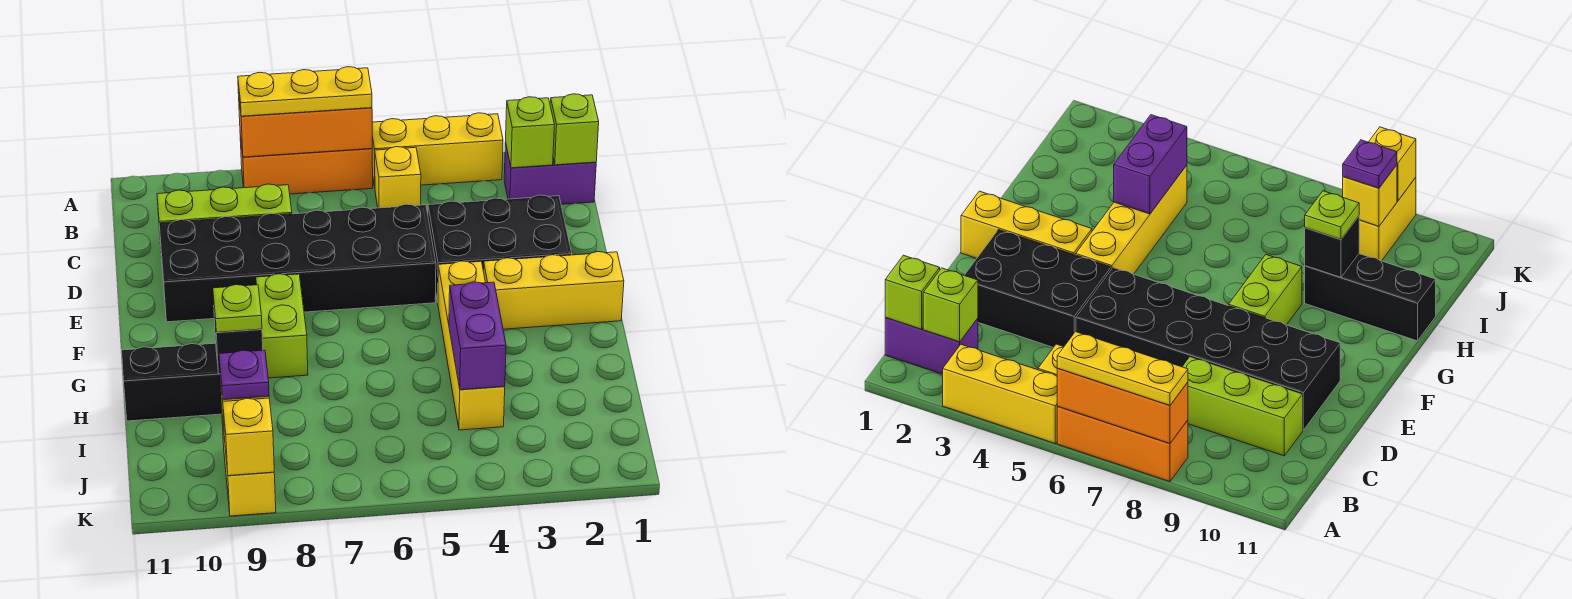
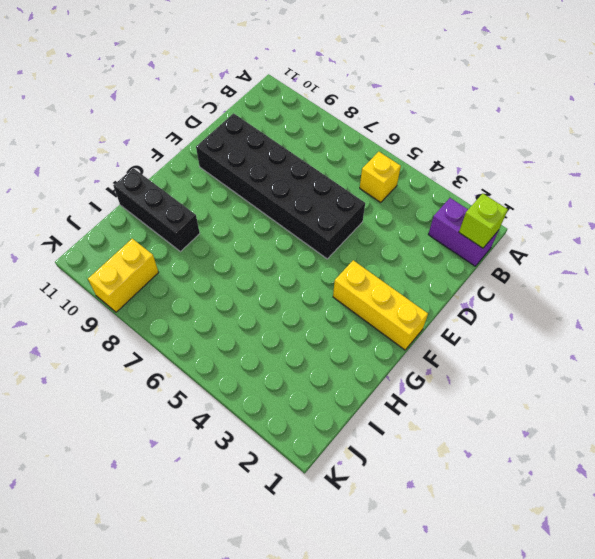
none -> yellow 1x3 brick [372,113,503,187]
none -> orange 1x3 brick [240,135,373,194]
none -> lime 1x3 brick [157,184,292,244]

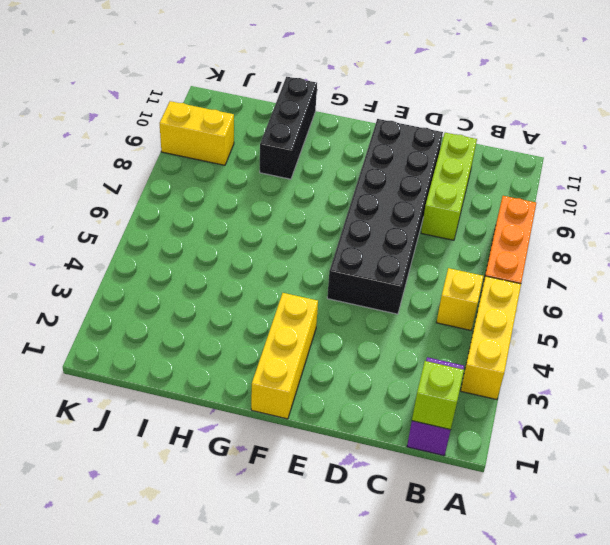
none -> black 2x3 brick [428,195,572,302]
none -> yellow 1x4 brick [438,261,505,430]
none -> lime 1x2 brick [256,274,308,378]

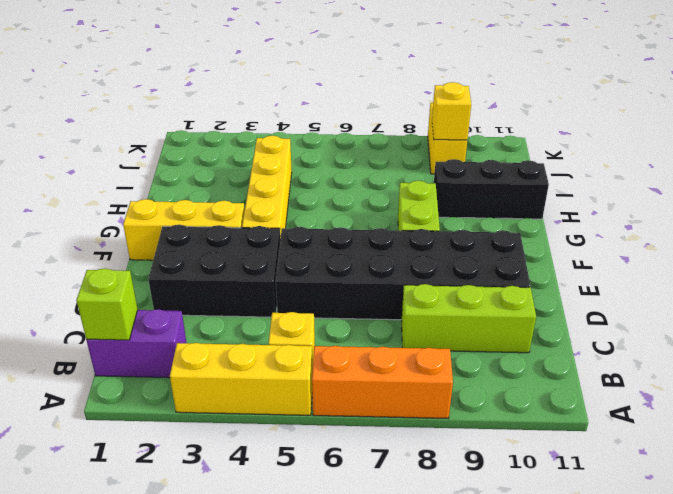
none -> orange 1x3 brick [238,92,372,157]
none -> lime 1x1 brick [506,97,554,168]
none -> purple 1x2 brick [449,282,506,390]

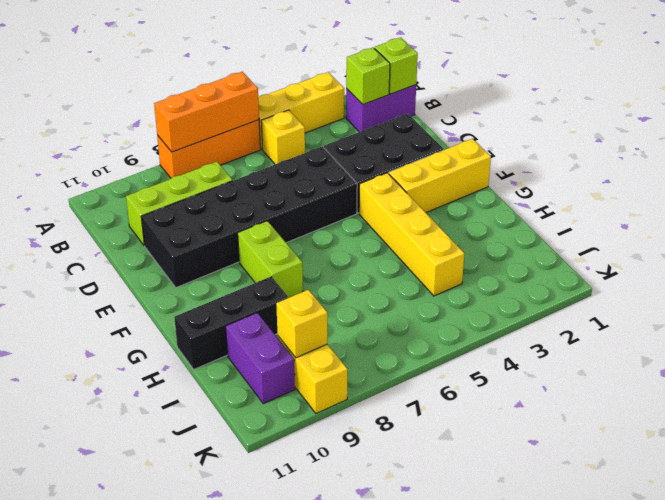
purple 1x2 brick [226,313,295,404] -> purple 1x2 brick moved to [449,282,506,390]
none -> black 1x1 brick [214,312,263,374]
none -> yellow 1x1 brick [223,398,274,476]
none -> yellow 1x3 plate [238,67,372,116]

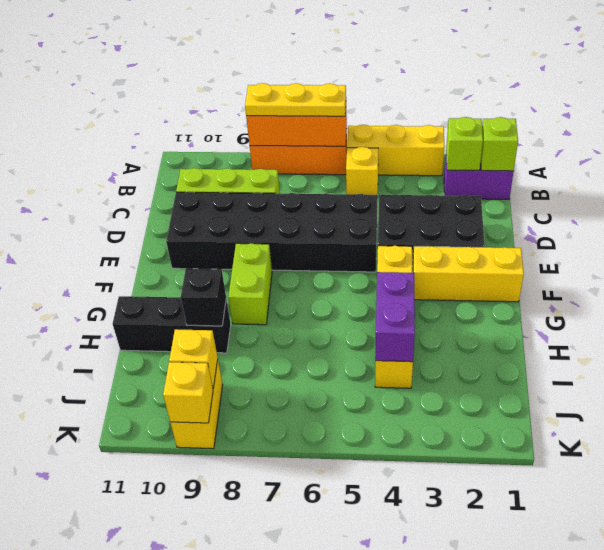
none -> lime 1x1 plate [213,285,262,332]
none -> purple 1x1 plate [219,350,269,399]

